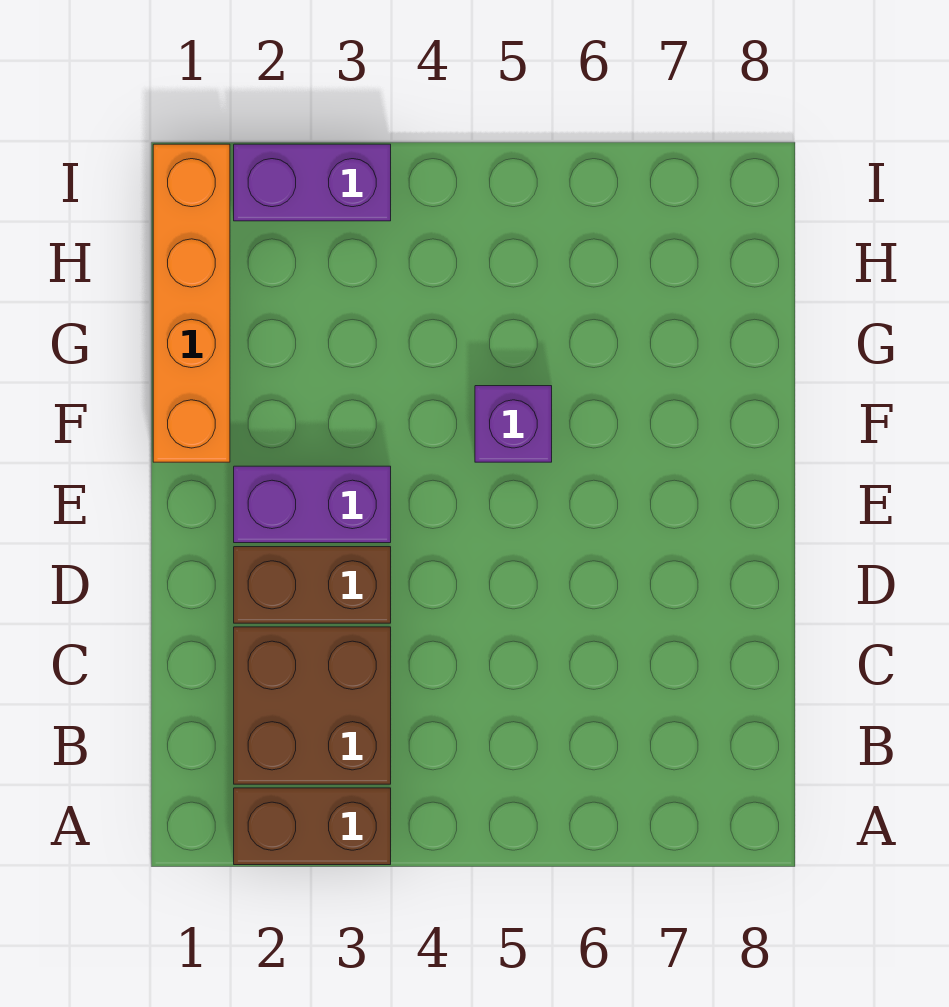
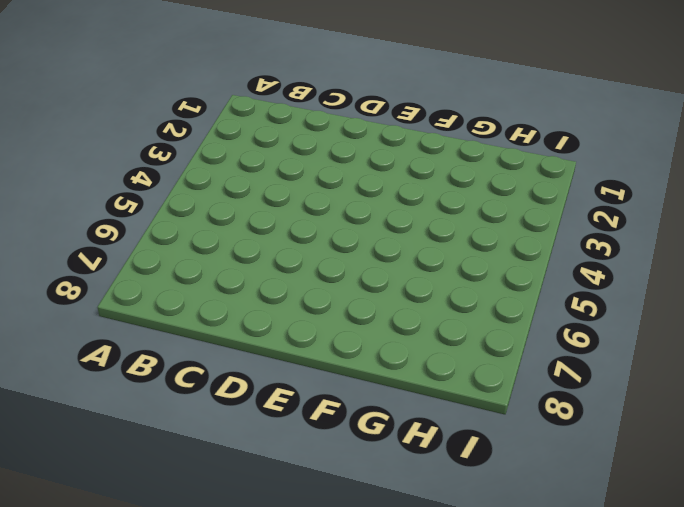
none -> brown 1x2 brick [234,788,391,865]
none -> brown 2x2 brick [234,627,391,784]

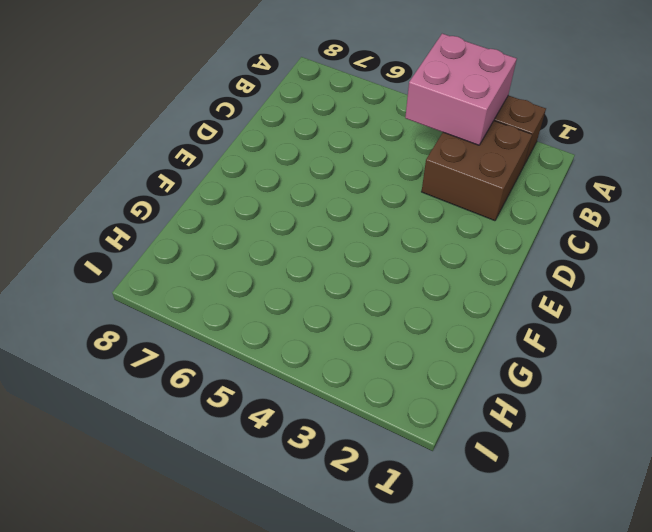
pink 2x2 brick [405,34,517,145] -> none
none -> brown 1x2 brick [234,547,391,623]
none -> purple 1x2 brick [234,466,391,543]

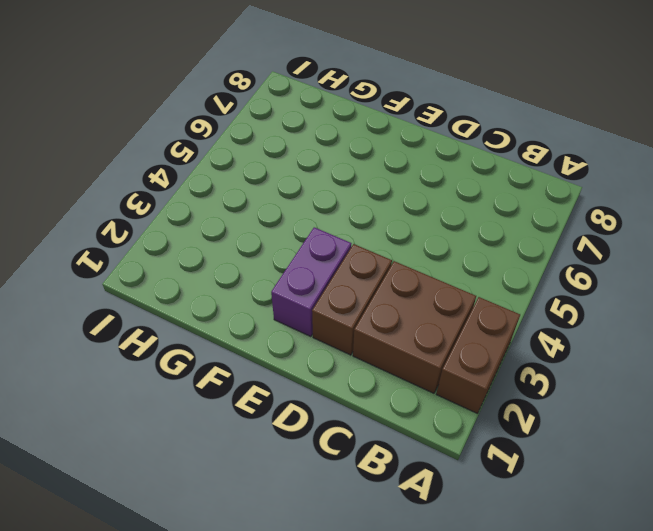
none -> orange 1x4 brick [153,144,230,462]
none -> purple 1x1 brick [475,386,552,462]

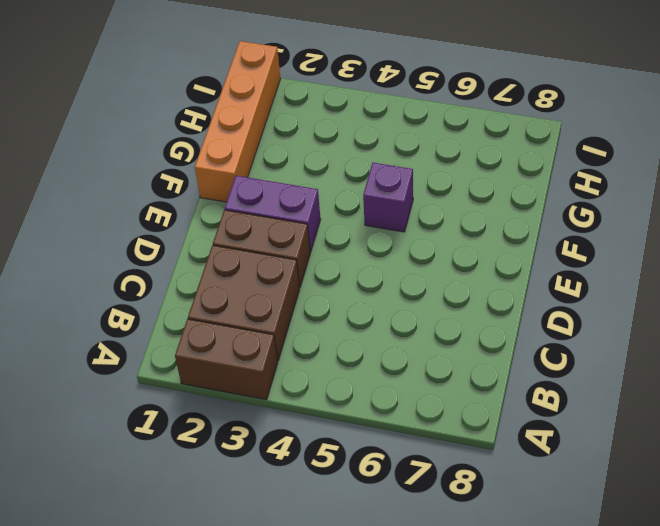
none -> purple 1x2 brick [234,144,391,221]

